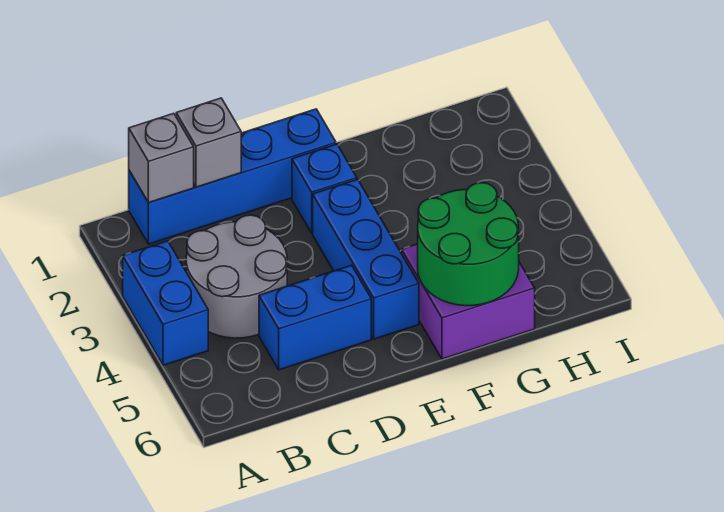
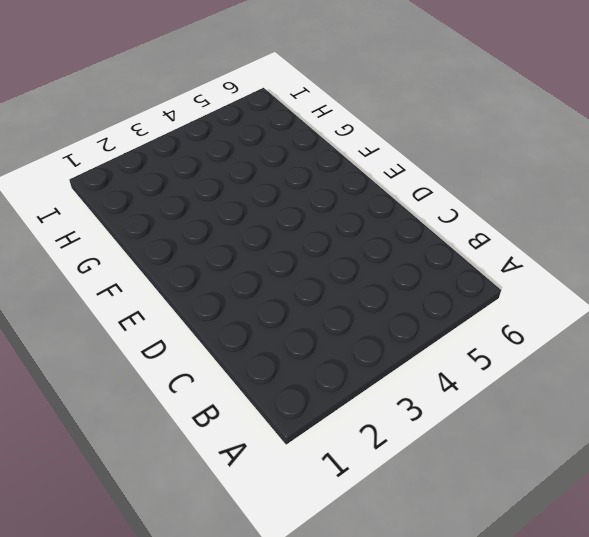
none -> blue 1x2 brick [123,241,208,365]
none -> blue 1x4 brick [129,109,336,244]

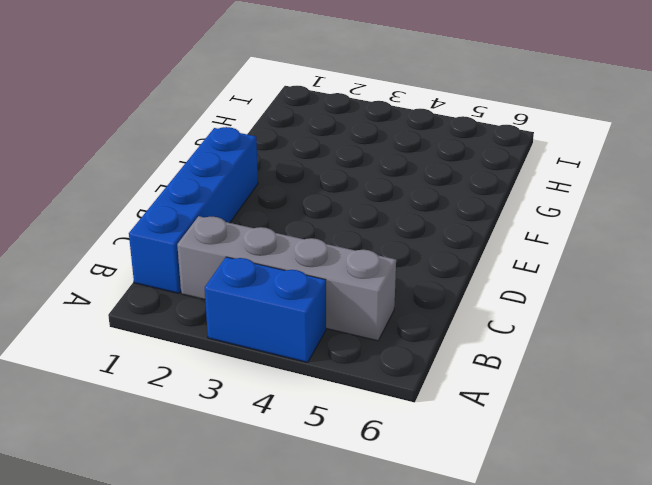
grey 1x4 brick [177,216,396,341] -> grey 2x2 round brick [186,215,287,338]
none -> blue 1x2 brick [259,265,371,370]
none -> blue 1x1 brick [292,144,357,233]

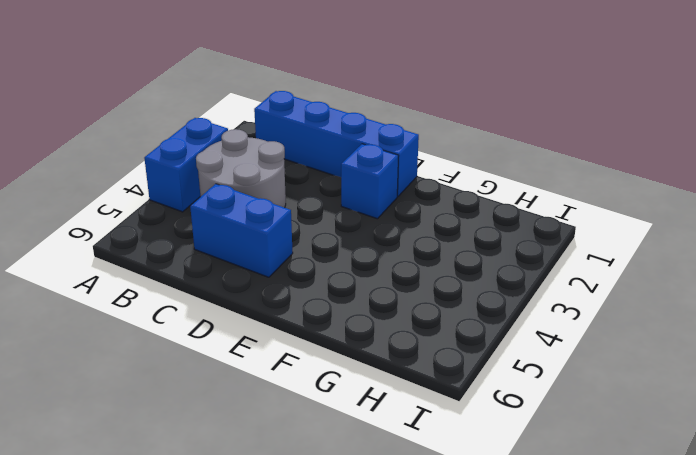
none -> blue 1x3 brick [313,179,419,339]
none -> purple 2x2 brick [402,244,535,359]

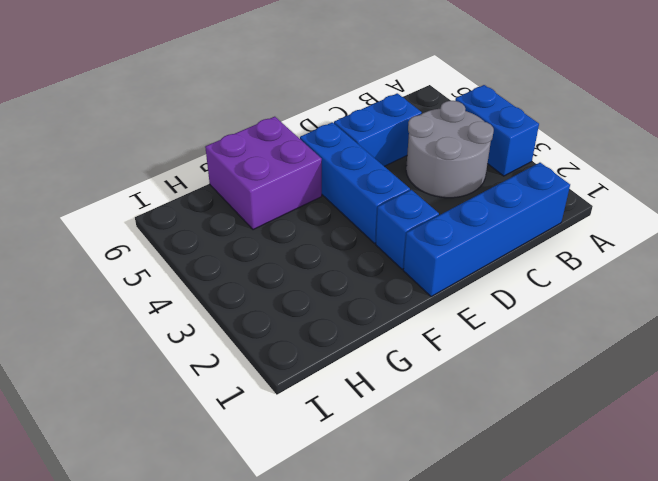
none -> grey 1x1 brick [129,113,194,203]
none -> grey 1x1 brick [176,98,241,187]

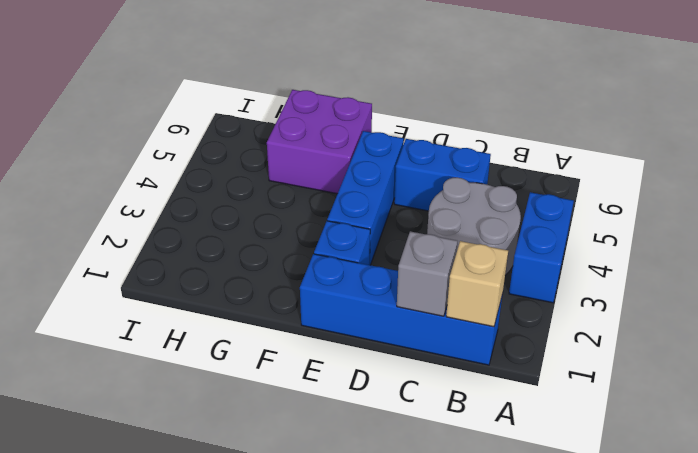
tan 1x1 brick [446,241,508,327] -> grey 1x1 brick [129,113,194,203]
none -> green 2x2 round brick [418,183,519,306]

